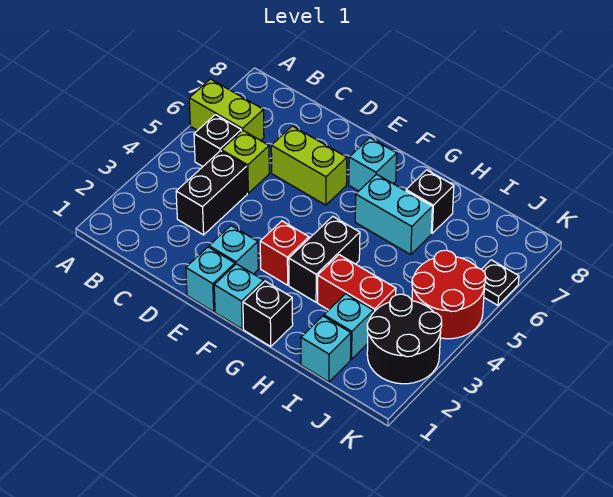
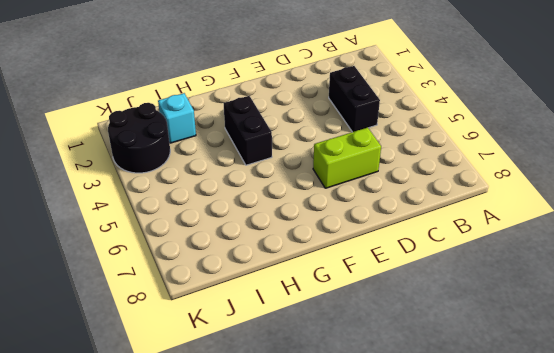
none -> lime 1x2 brick [189,79,264,141]
none -> black 1x1 brick [194,115,241,166]
none -> lime 1x1 brick [222,130,269,193]

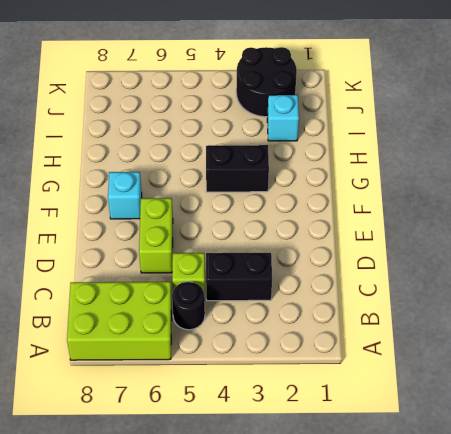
lime 2x3 brick [67,282,172,360] -> lime 1x2 brick [189,79,264,141]
black 1x1 round brick [172,282,205,330] -> black 1x1 brick [194,115,241,166]
none -> cyan 1x1 brick [186,247,235,312]
none -> cyan 1x1 brick [209,226,258,274]
none -> cyan 1x1 brick [214,264,264,329]

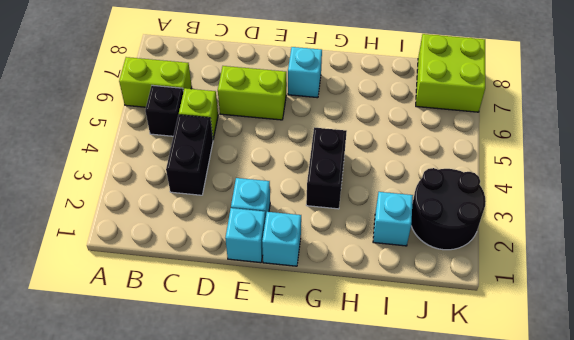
lime 2x2 brick [416,34,485,112] -> none
none -> red 1x1 brick [260,221,309,285]
none -> black 1x1 brick [243,281,293,346]
none -> cyan 1x2 brick [355,174,432,254]

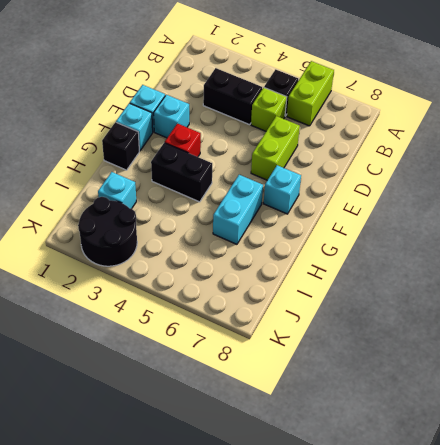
none -> red 1x2 brick [318,255,396,313]
none -> black 1x1 brick [406,170,454,233]
none -> cyan 1x1 brick [301,316,351,382]

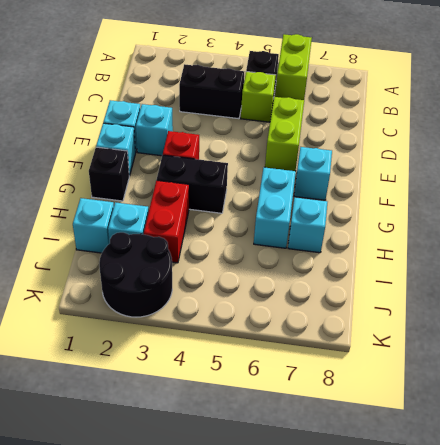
cyan 1x1 brick [288,197,327,253] -> black 1x1 brick [406,170,454,233]
none -> red 2x2 round brick [412,250,486,339]
none -> black 1x1 plate [482,260,519,305]

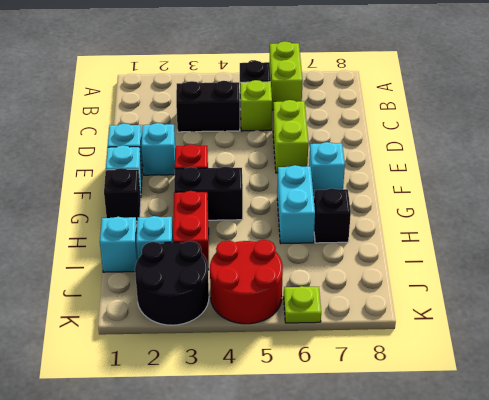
lime 1x1 plate [284,286,321,323] -> black 1x1 plate [482,260,519,305]

